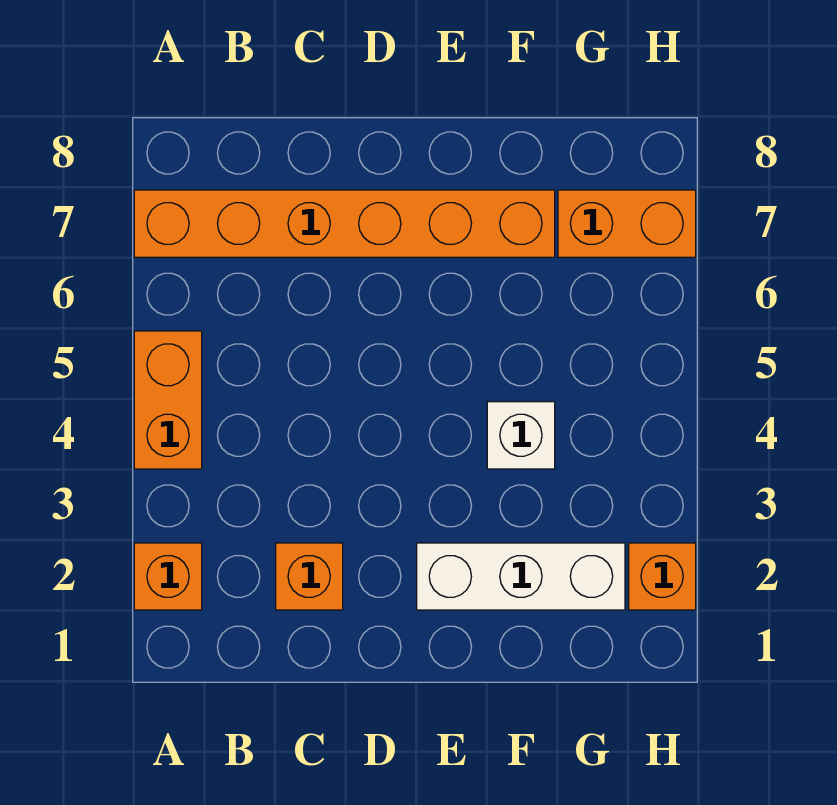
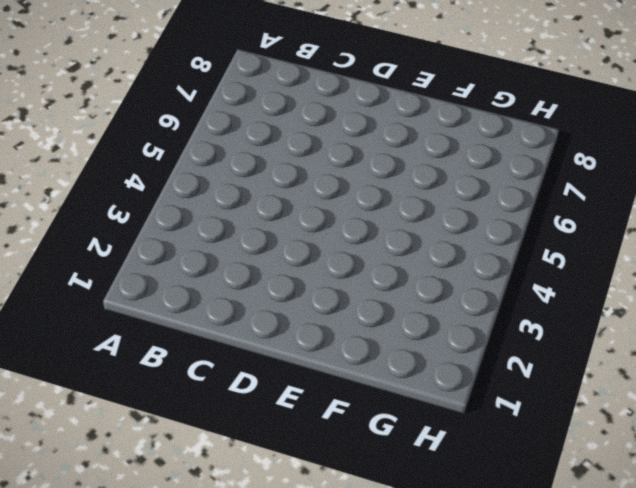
none -> orange 1x1 brick [134,543,202,610]
none -> orange 1x2 brick [134,331,202,469]

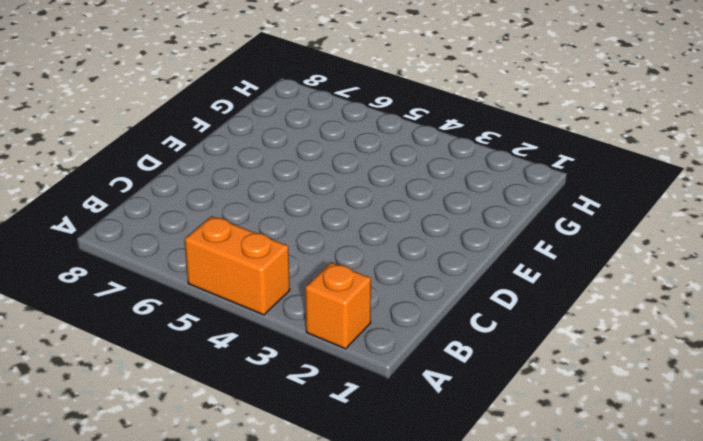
none -> orange 1x6 brick [134,190,555,257]
none -> orange 1x1 brick [276,543,343,610]

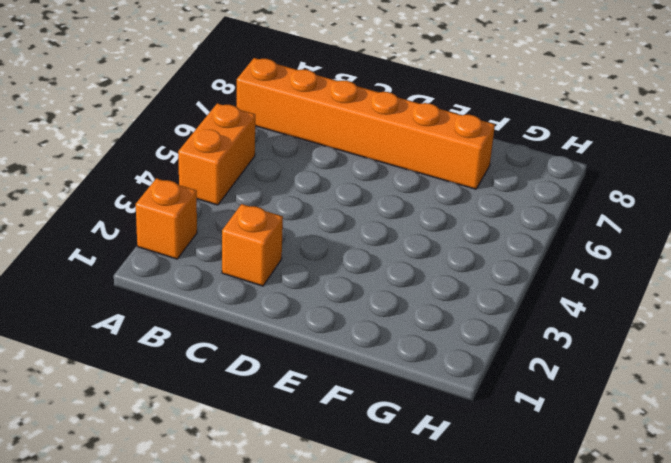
none -> white 1x3 brick [417,543,625,610]
none -> white 1x1 brick [487,402,555,469]

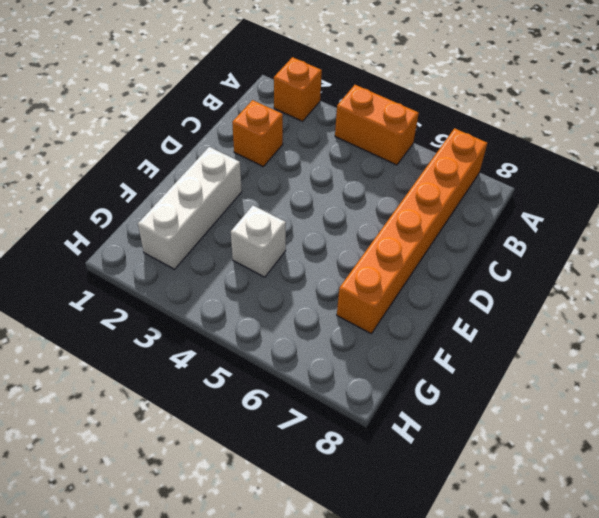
none -> orange 1x2 brick [558,190,696,257]
none -> orange 1x1 brick [629,543,696,610]

